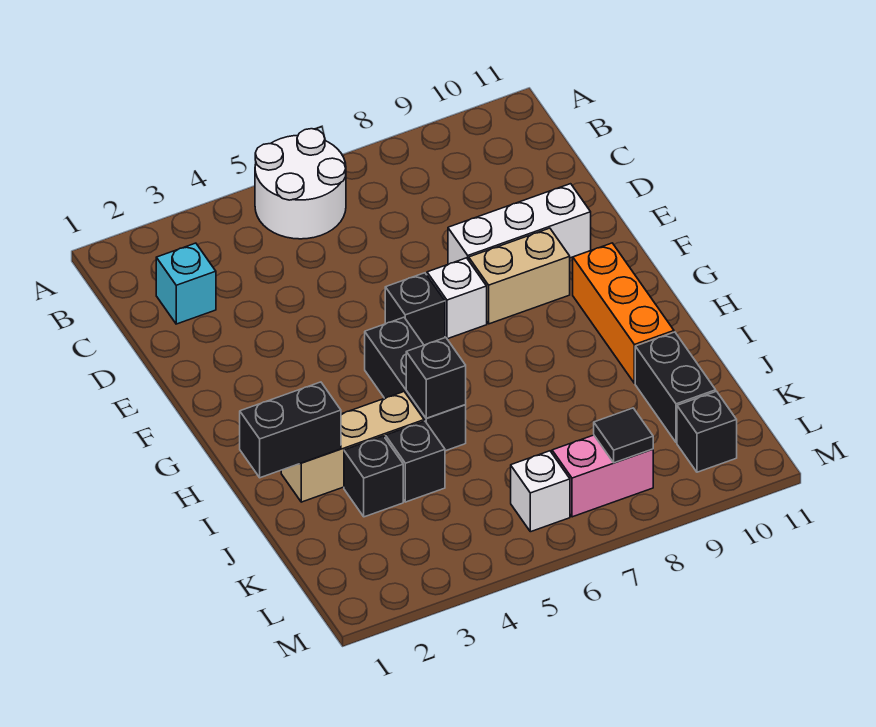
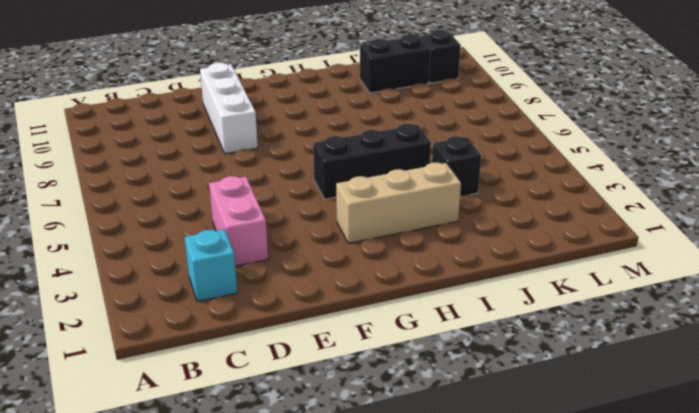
pink 1x2 brick [209,176,268,266] -> pink 1x2 brick moved to [552,435,653,517]
tan 1x3 brick [336,163,461,243] -> tan 1x3 brick turned to [281,392,424,502]
none -> white 2x2 round brick [255,129,346,239]
none -> black 1x1 brick [385,273,445,345]
none -> white 1x1 brick [427,258,487,339]

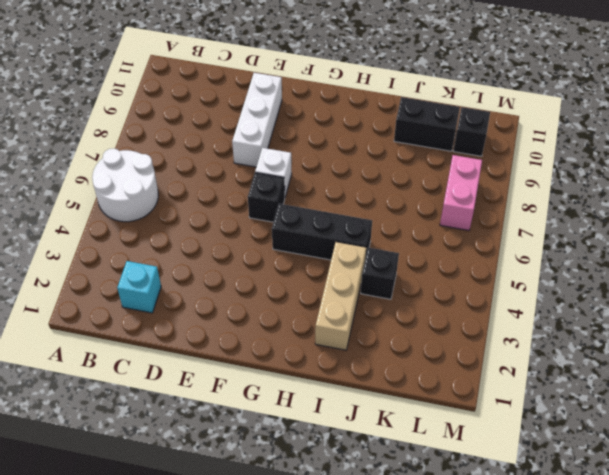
none -> tan 1x2 brick [469,228,570,324]
none -> orange 1x3 brick [573,243,674,383]
none -> black 1x1 brick [344,436,403,517]

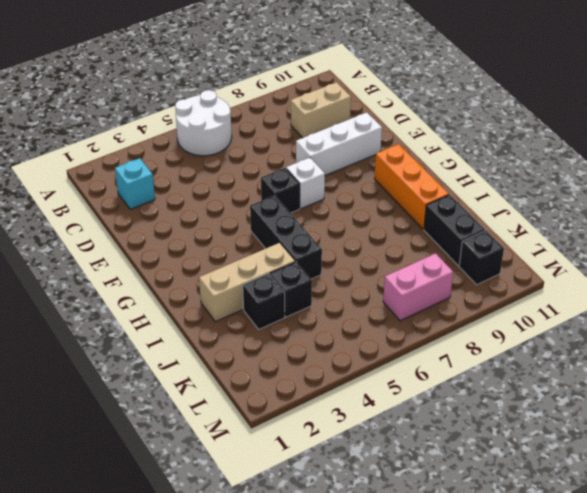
tan 1x2 brick [291,82,351,138] -> tan 1x2 brick moved to [469,228,570,324]
none -> white 1x1 brick [511,451,570,532]
none -> black 1x2 brick [240,382,341,478]
none -> black 1x1 brick [406,337,466,418]

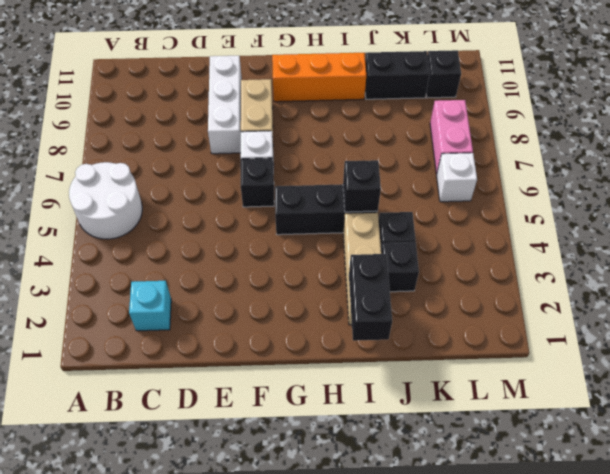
none -> black 1x1 tile [594,408,653,463]

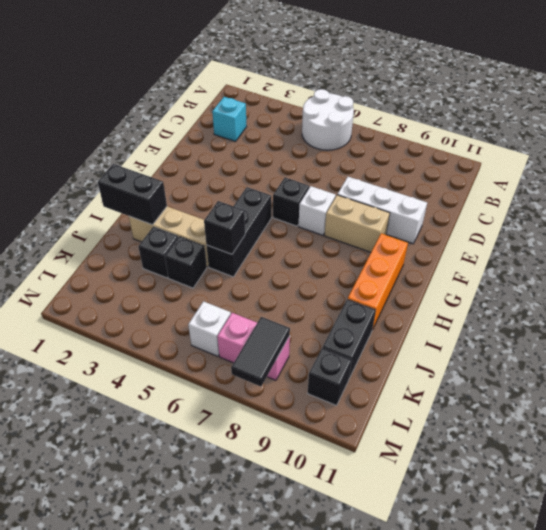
black 1x2 tile [231,317,290,387] -> black 1x1 tile [594,408,653,463]

